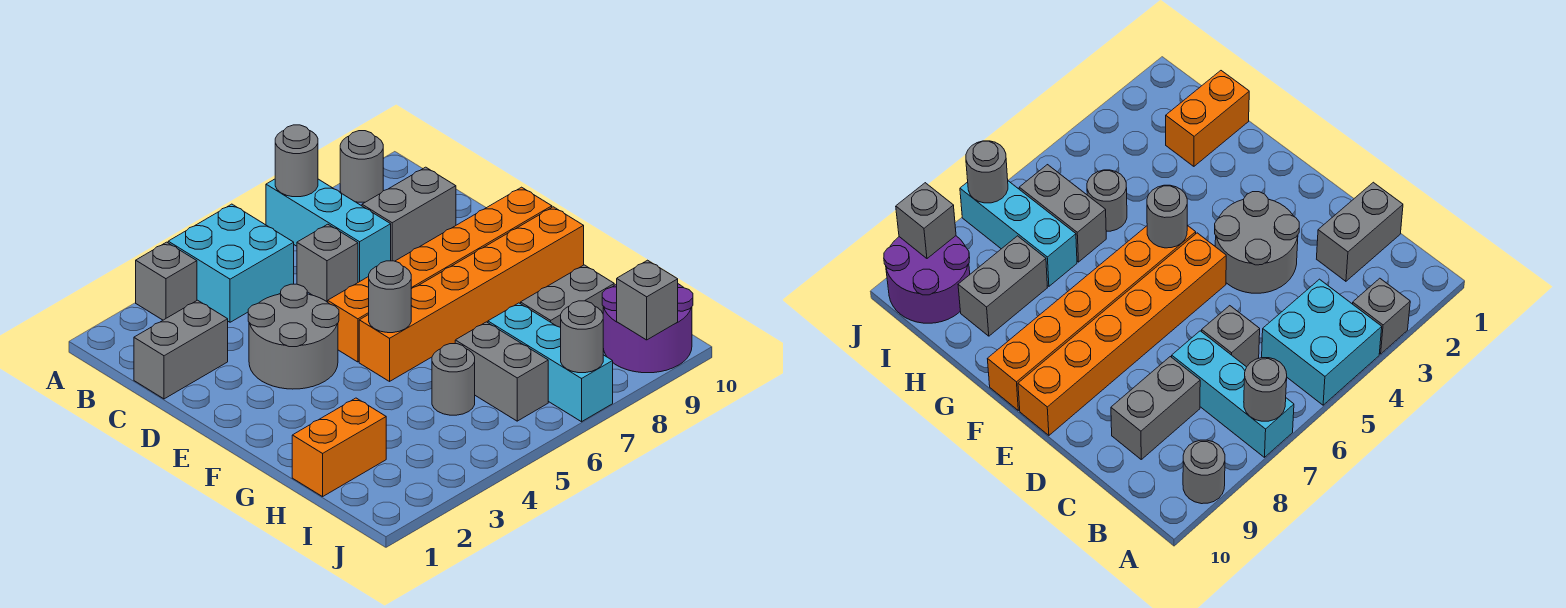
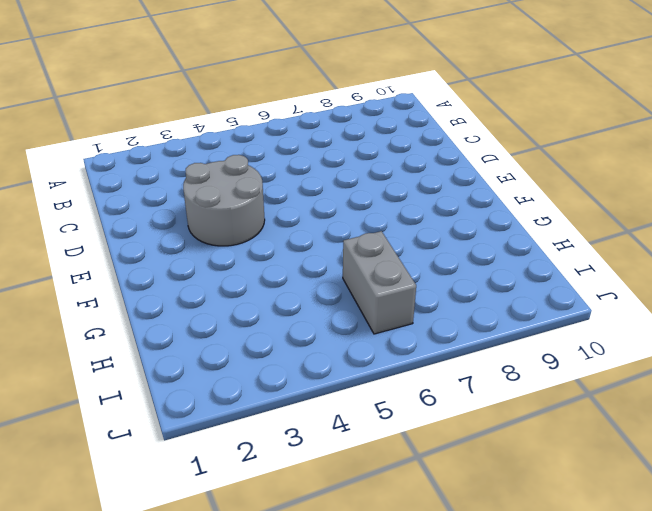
none -> grey 1x1 brick [136,242,197,320]
none -> cyan 2x2 brick [168,204,294,322]
none -> cyan 1x3 brick [266,179,391,282]

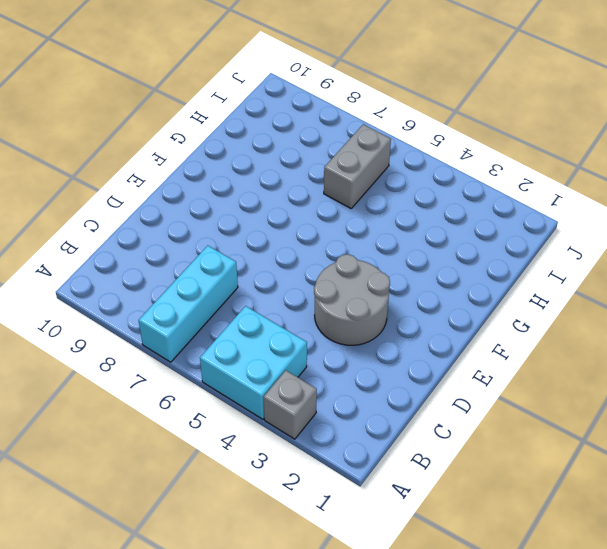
none -> grey 1x1 round brick [340,131,383,202]
none -> grey 1x2 brick [134,300,228,399]
none -> grey 1x1 brick [297,224,358,302]

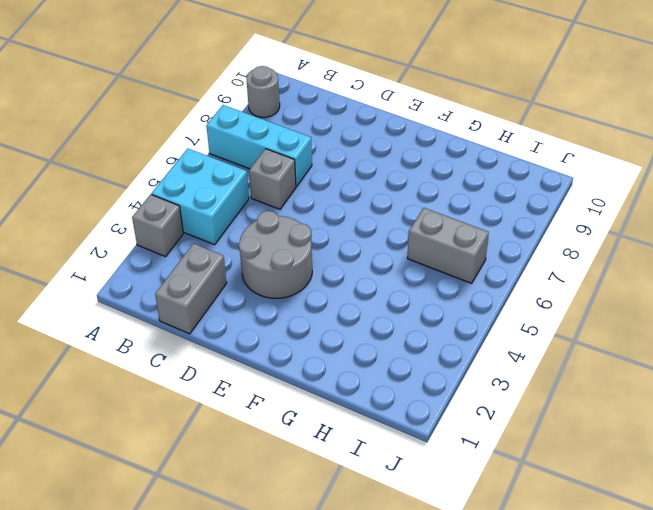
none -> grey 1x2 brick [362,167,456,261]
none -> orange 1x6 brick [328,187,552,362]
none -> orange 1x6 brick [359,207,584,381]

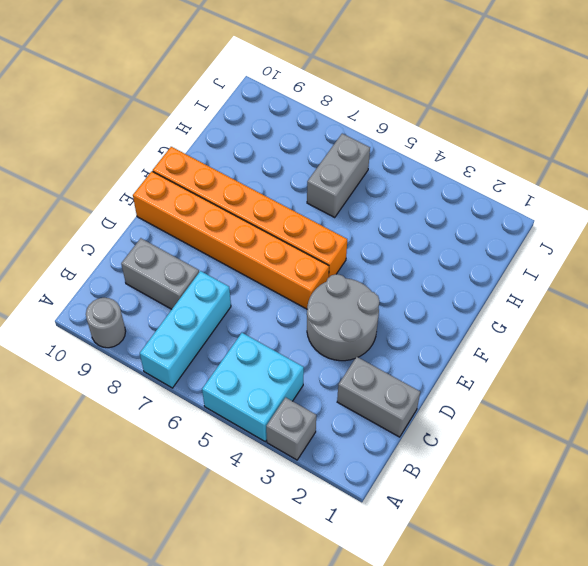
none -> grey 1x1 brick [297,224,358,302]
none -> orange 1x2 brick [292,398,386,497]
none -> grey 1x1 round brick [432,344,475,415]

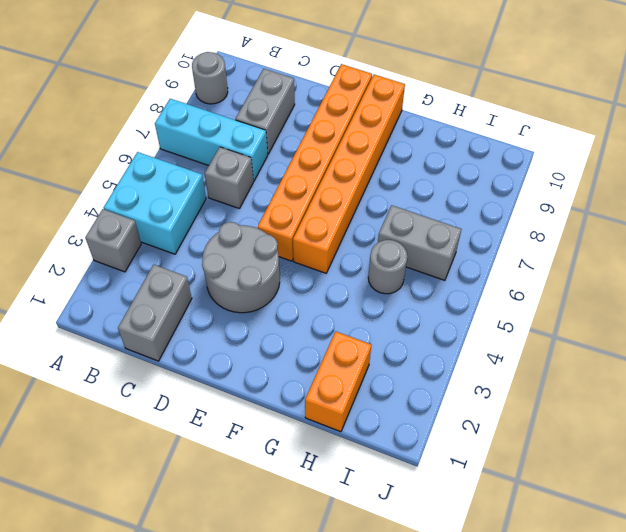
none -> cyan 1x3 brick [488,303,613,422]
none -> grey 1x2 brick [521,265,614,328]
none -> purple 2x2 round brick [602,284,693,373]

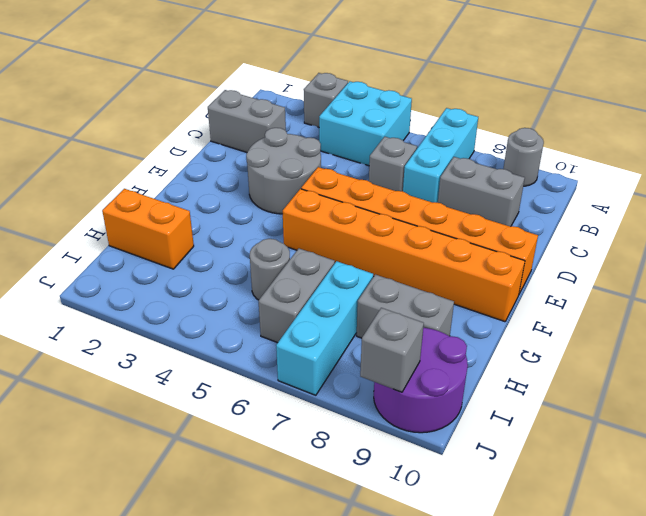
none -> grey 1x1 round brick [275,125,318,197]
none -> grey 1x1 round brick [369,261,411,333]
none -> grey 1x1 round brick [561,301,603,373]

